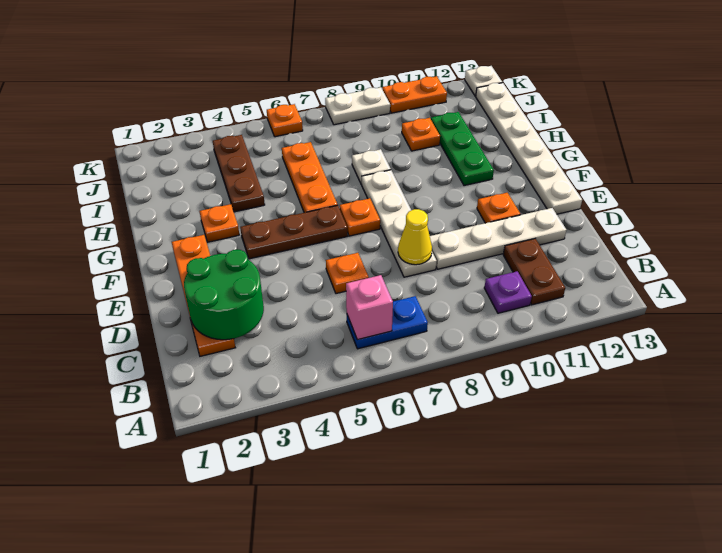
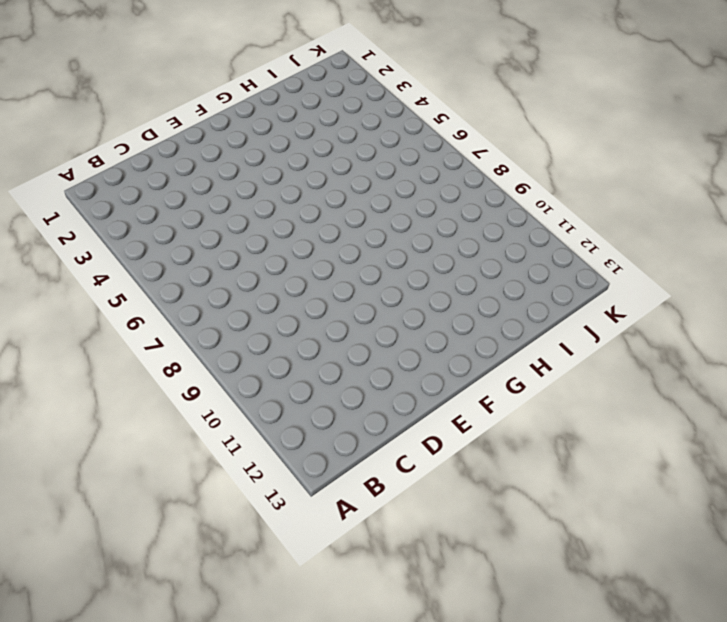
none -> blue 1x2 plate [347,296,428,349]
none -> purple 1x1 plate [484,271,532,313]
none -> brown 1x2 plate [503,239,565,305]

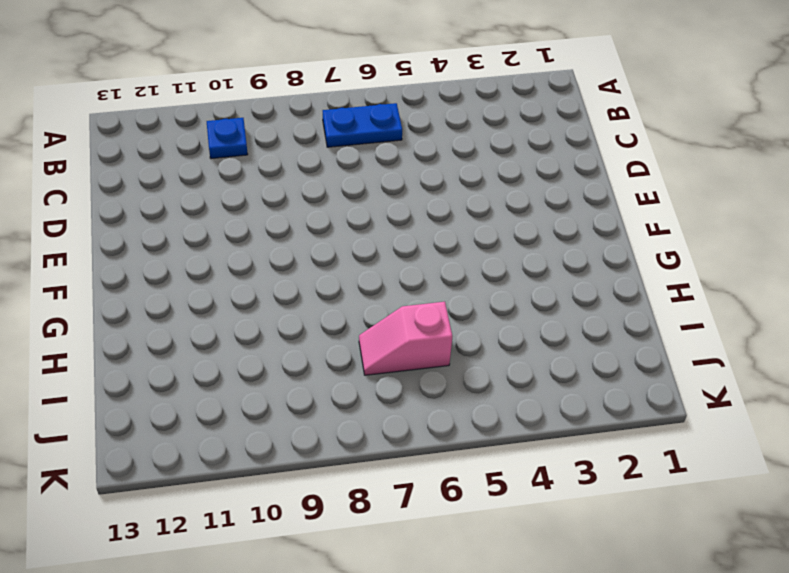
blue 1x1 plate [207,118,248,159] -> purple 1x1 plate [484,271,532,313]
pink 1x2 slope [359,302,452,375] -> orange 1x3 plate [282,142,338,213]
none -> brown 1x2 plate [503,239,565,305]
none -> orange 1x4 plate [172,235,235,356]
none -> orange 1x1 plate [326,253,369,294]

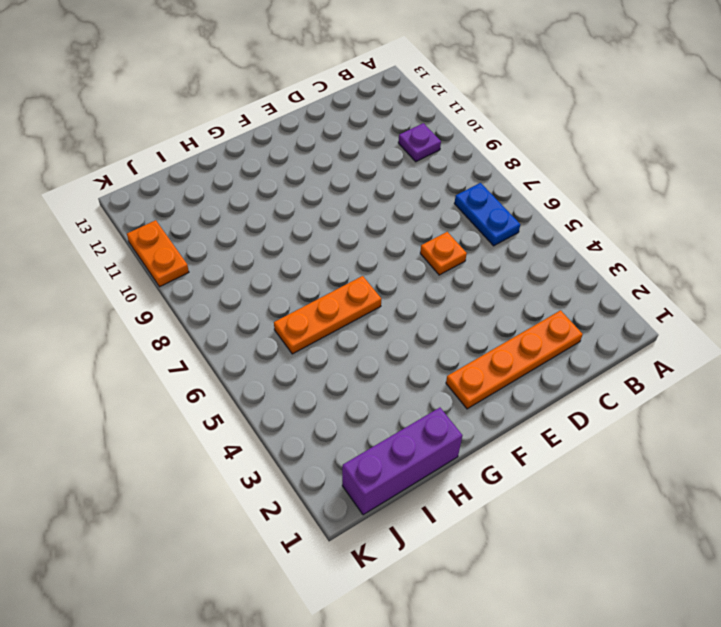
purple 1x3 brick [342,408,462,515] -> none
none -> brown 1x2 plate [503,239,565,305]
none -> white 1x4 plate [362,170,437,277]
none -> white 1x4 plate [430,208,566,269]

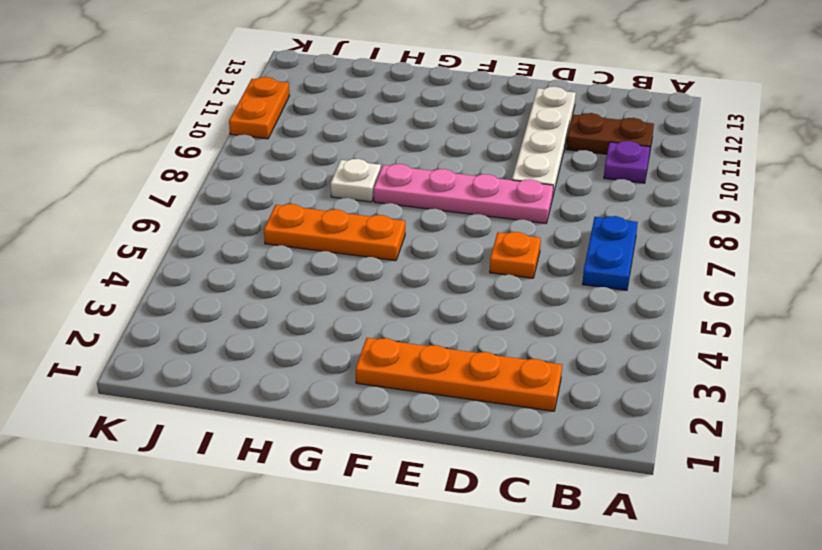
pink 1x4 plate [374,164,553,223] -> white 1x4 plate [362,170,437,277]
none -> orange 1x1 plate [477,193,520,223]
none -> white 1x6 plate [476,83,582,214]
none -> brown 1x3 plate [240,205,348,259]

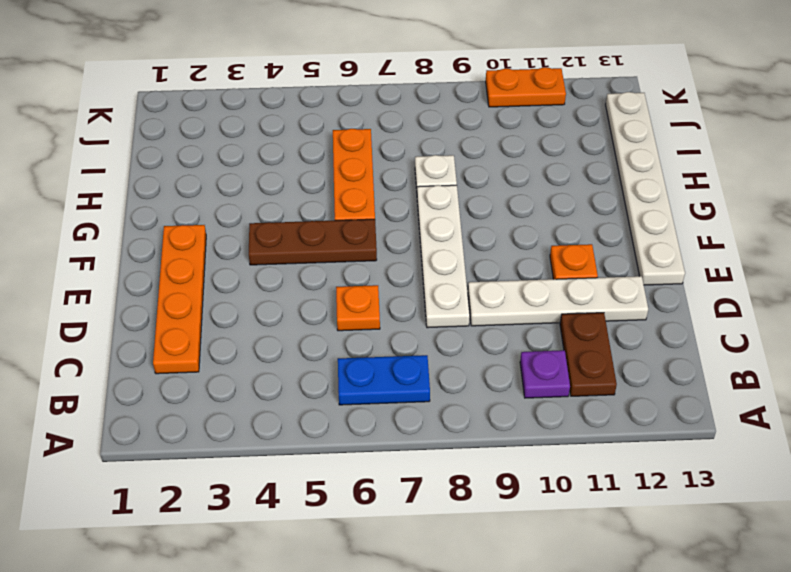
none -> orange 1x1 plate [340,198,380,236]
none -> orange 1x1 plate [200,204,239,242]
none -> green 1x3 plate [431,112,494,186]

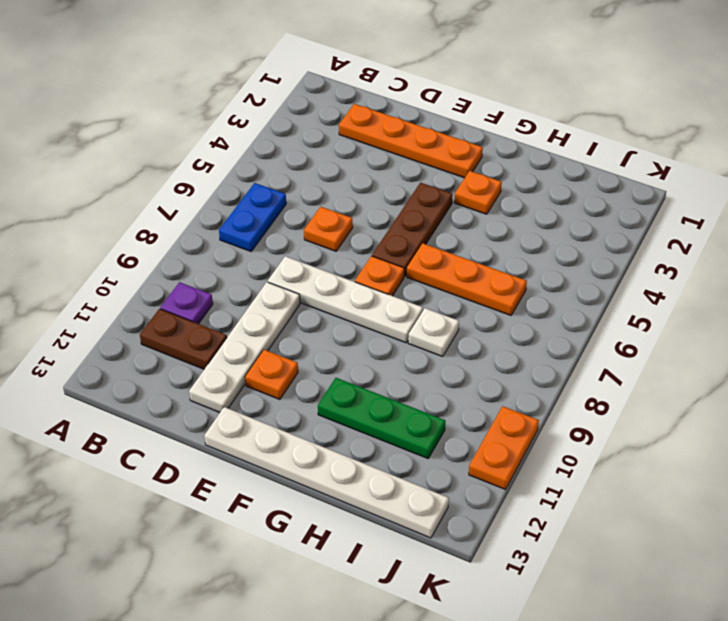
none -> brown 1x3 plate [213,135,265,212]
none -> orange 1x1 plate [402,118,440,151]
none -> orange 1x1 plate [267,104,303,137]

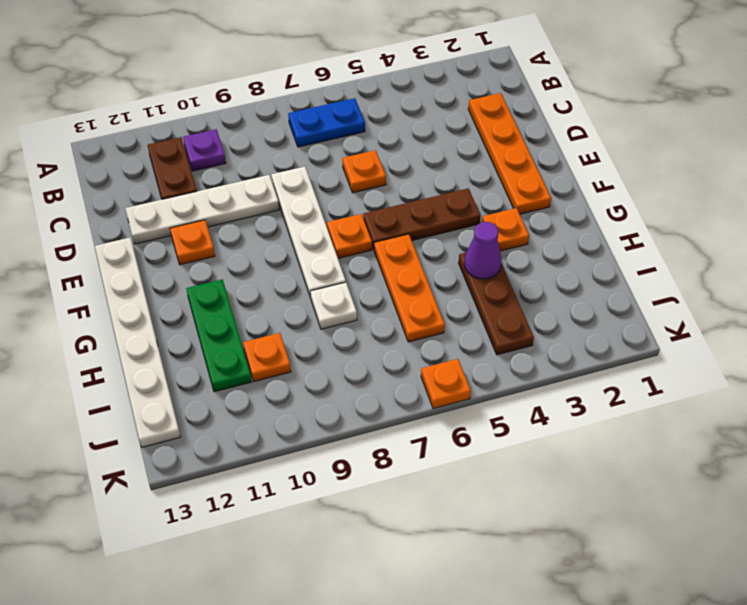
purple 1x1 cone [464,222,502,279] -> none
none -> white 1x2 plate [325,87,390,125]
none -> orange 1x2 plate [382,76,447,113]
none -> white 1x1 plate [465,66,502,96]

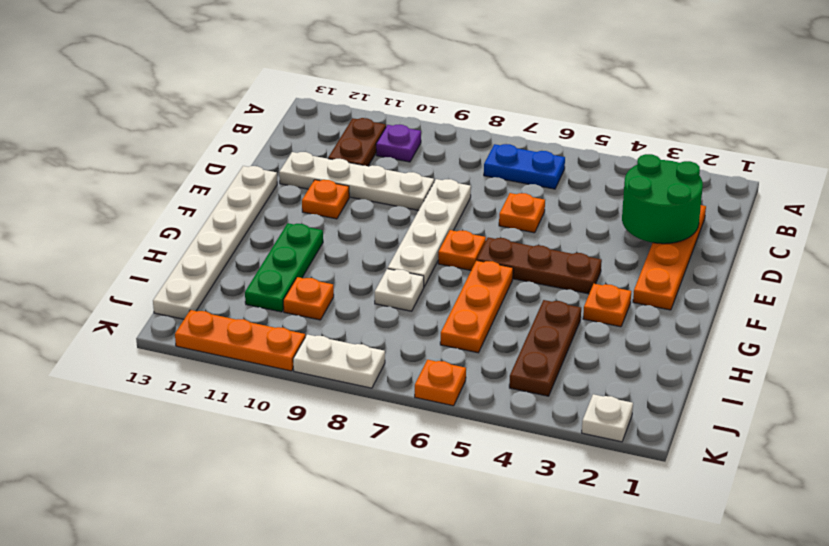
white 1x1 plate [582,394,633,442] -> white 1x1 plate moved to [465,66,502,96]
orange 1x3 plate [175,310,305,371] -> orange 1x2 plate [382,76,447,113]
none -> pink 1x1 brick [346,275,393,340]
none -> yellow 1x1 cone [398,209,432,265]

